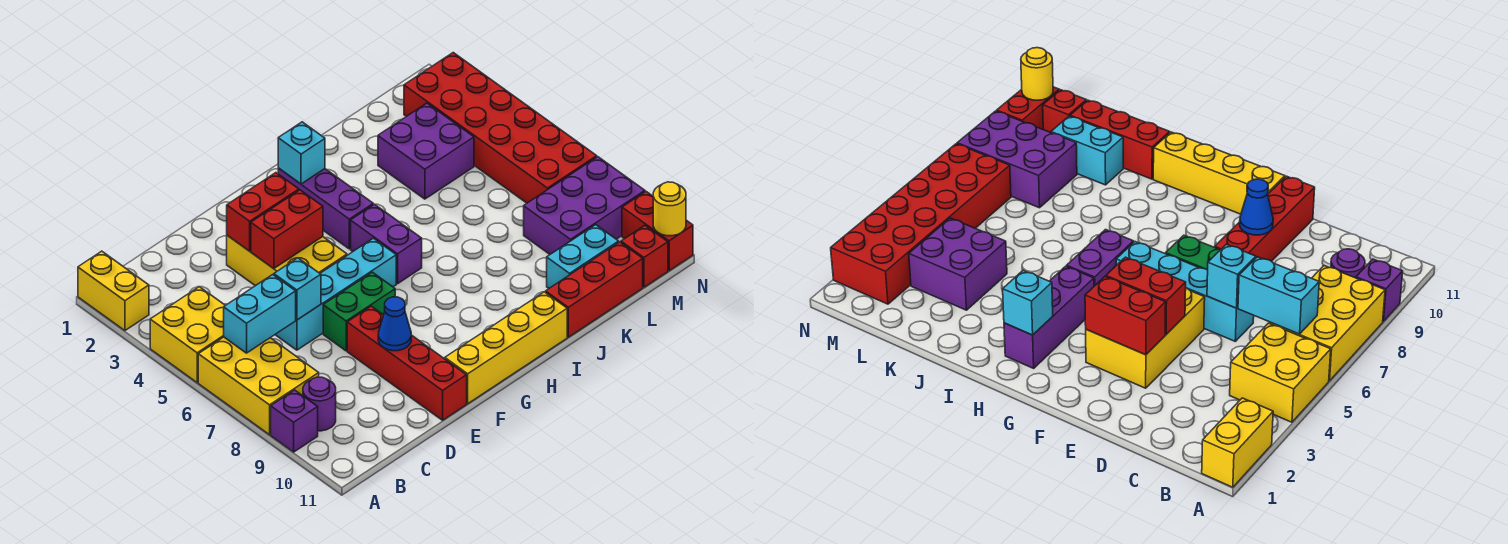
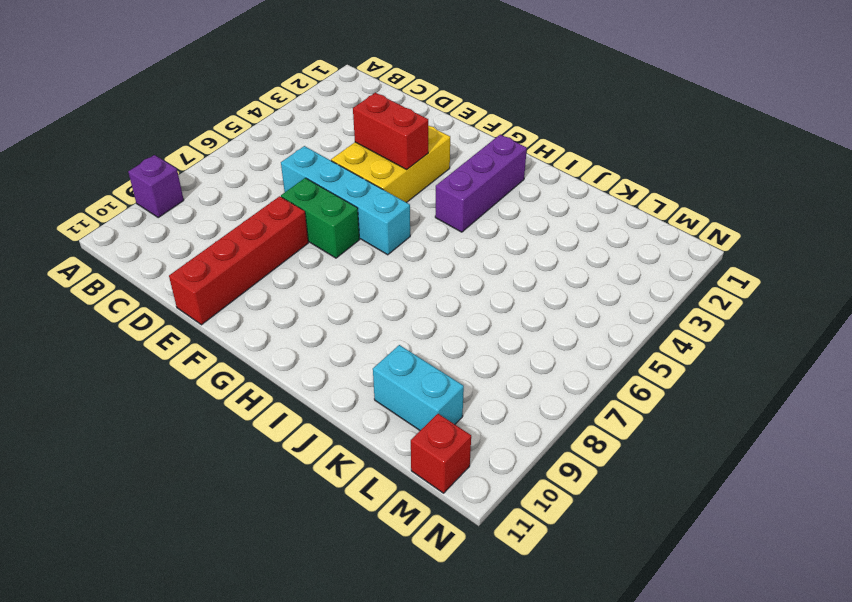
none -> yellow 1x2 brick [78,251,149,331]
none -> yellow 2x2 brick [150,287,225,383]
none -> yellow 2x3 brick [198,337,319,435]

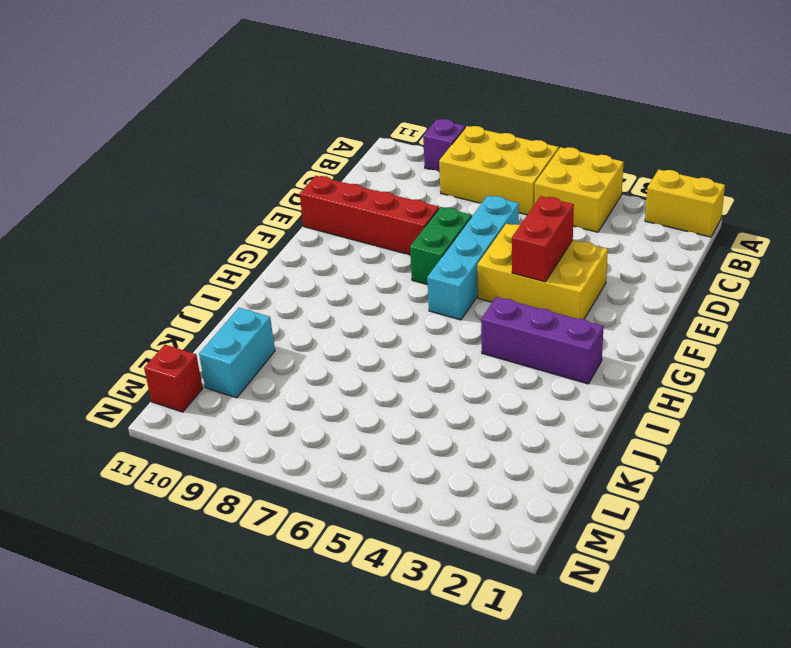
none -> purple 1x1 round brick [303,377,336,431]
none -> yellow 1x4 brick [445,292,567,404]
none -> purple 1x2 brick [351,204,422,284]

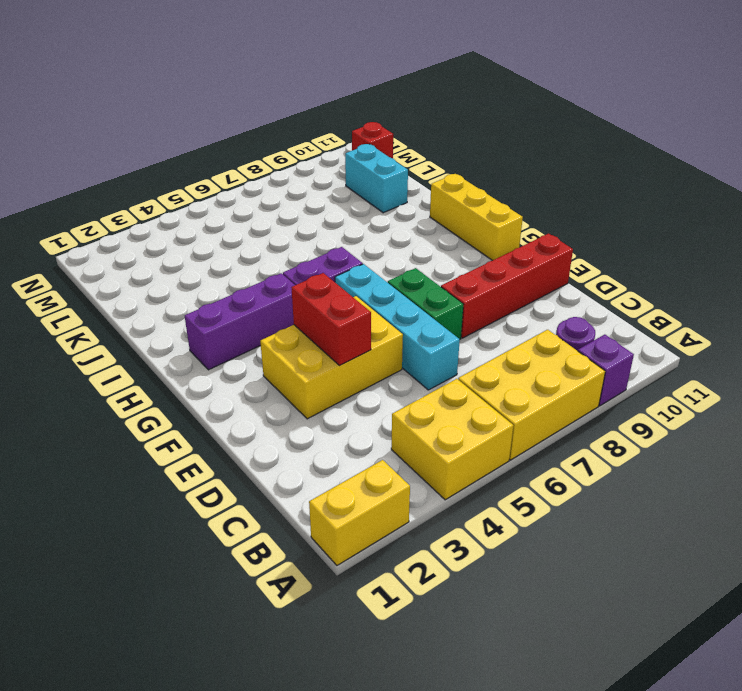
yellow 1x3 brick [430,174,523,261] -> yellow 1x4 brick [445,292,567,404]
none -> red 1x3 brick [546,242,643,337]
none -> purple 2x2 brick [378,103,474,199]
none -> purple 2x3 brick [524,157,645,254]

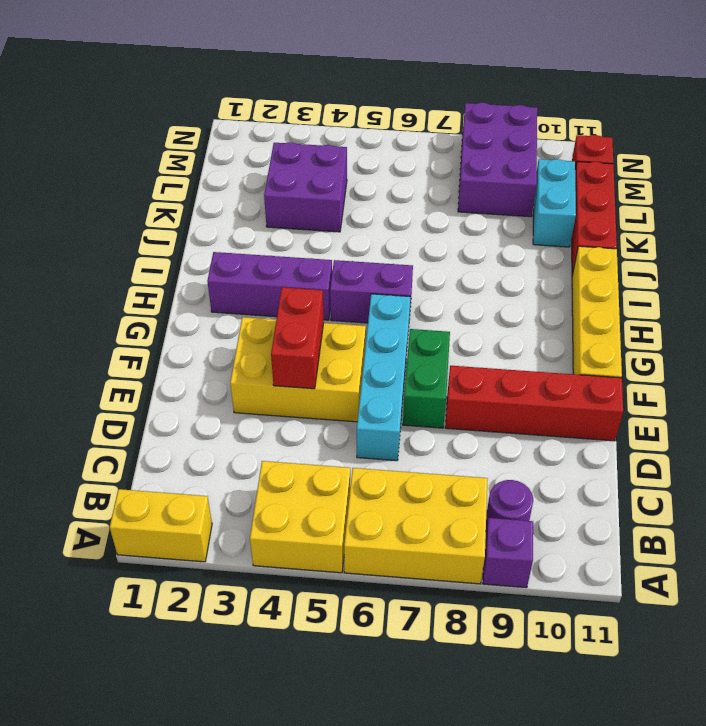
none -> red 2x6 brick [404,53,597,203]
none -> red 1x2 brick [622,192,693,271]
none -> cyan 1x2 brick [224,275,296,353]

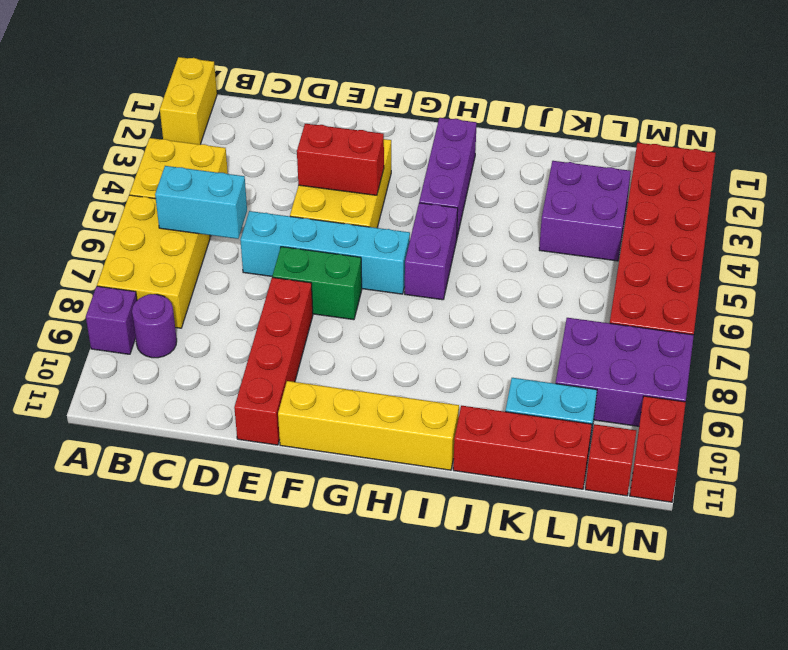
none -> cyan 1x1 brick [274,258,321,320]
none -> red 1x2 brick [227,173,299,251]
none -> blue 1x1 cone [378,297,411,351]

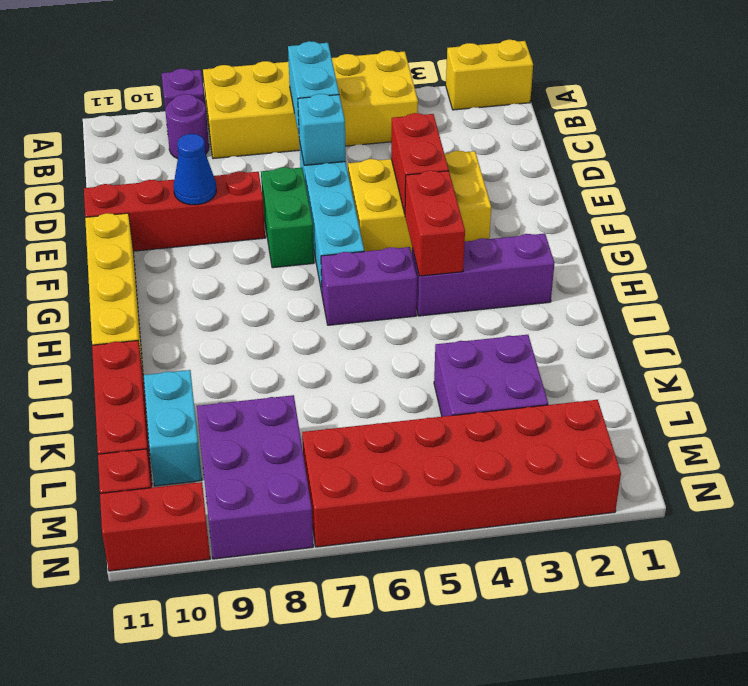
red 1x2 brick [405,171,465,276] -> red 1x2 brick moved to [227,173,299,251]
none -> cyan 1x1 brick [278,122,325,184]
none -> yellow 1x1 round brick [653,182,686,236]

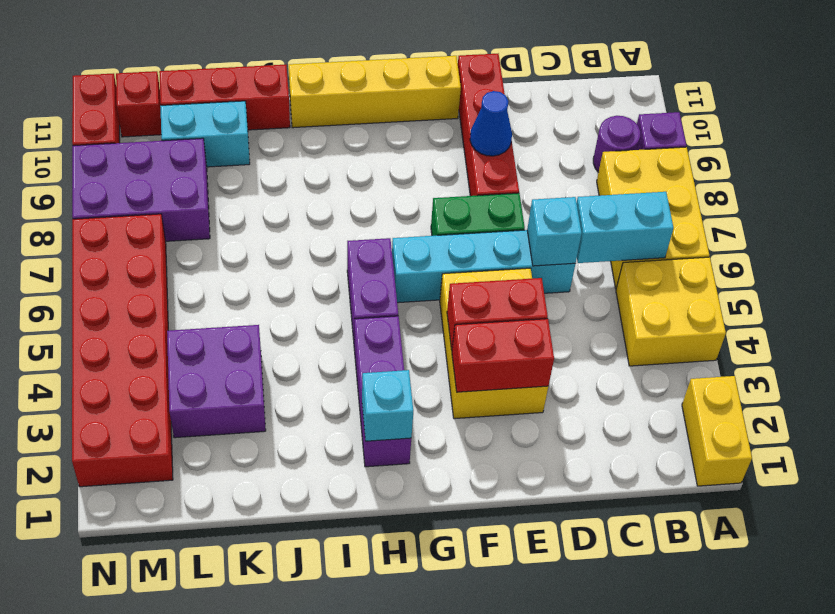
none -> yellow 1x1 round brick [653,182,686,236]

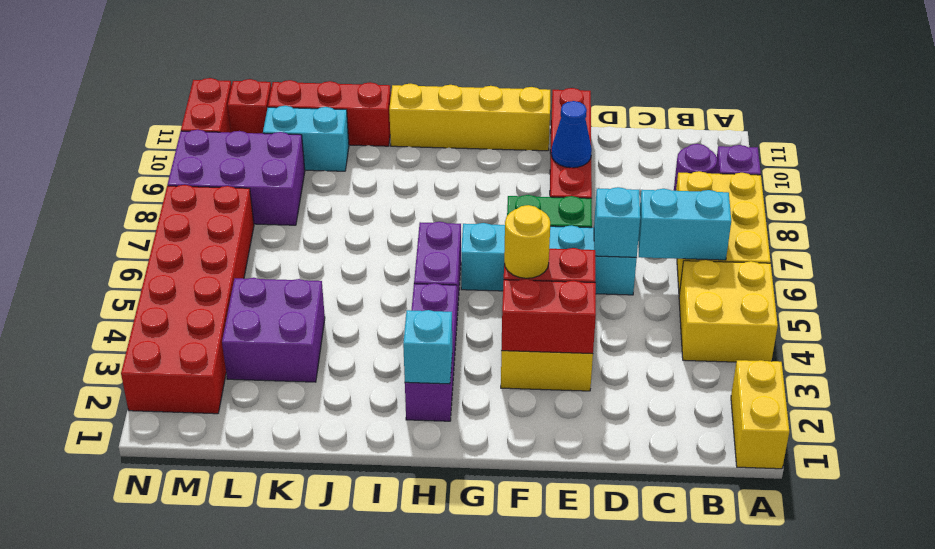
yellow 1x1 round brick [504,205,550,278] -> yellow 1x1 round brick moved to [653,182,686,236]

